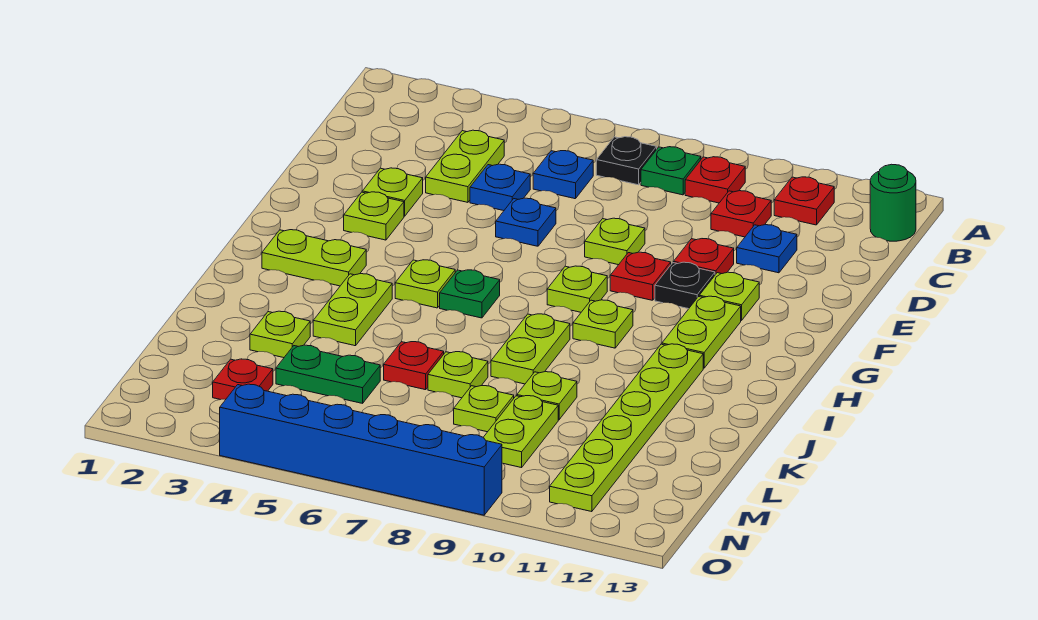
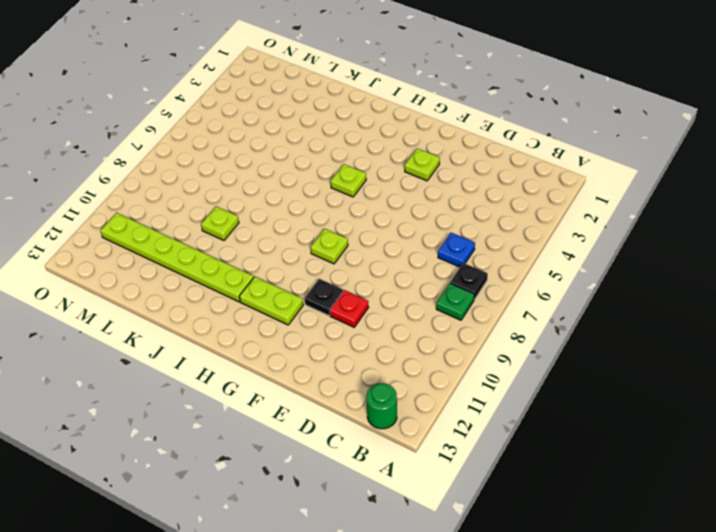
none -> red 1x1 plate [685,157,745,203]
none -> red 1x1 plate [774,177,834,225]
none -> lime 1x2 plate [426,130,504,202]
none -> red 1x1 plate [711,191,771,237]

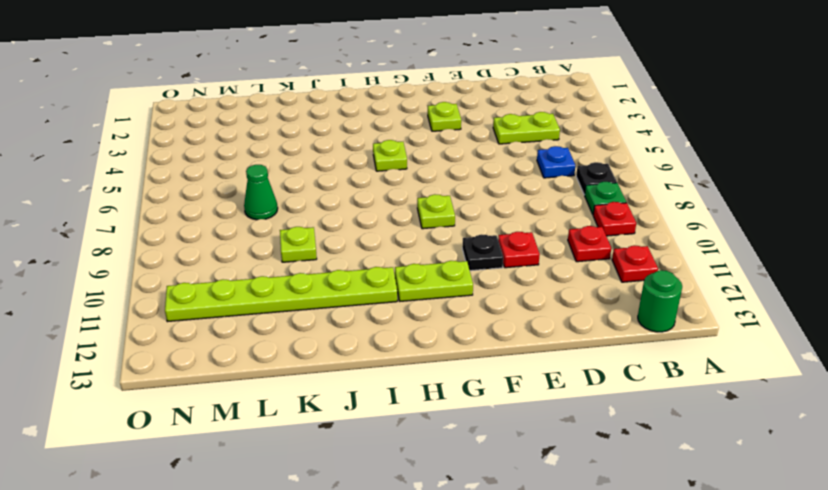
green 1x1 cone [244,165,278,220] -> none
none -> blue 1x1 plate [470,164,530,211]
none -> blue 1x1 plate [737,225,797,273]
none -> lime 1x1 plate [362,168,423,216]
none -> blue 1x1 plate [496,198,556,246]

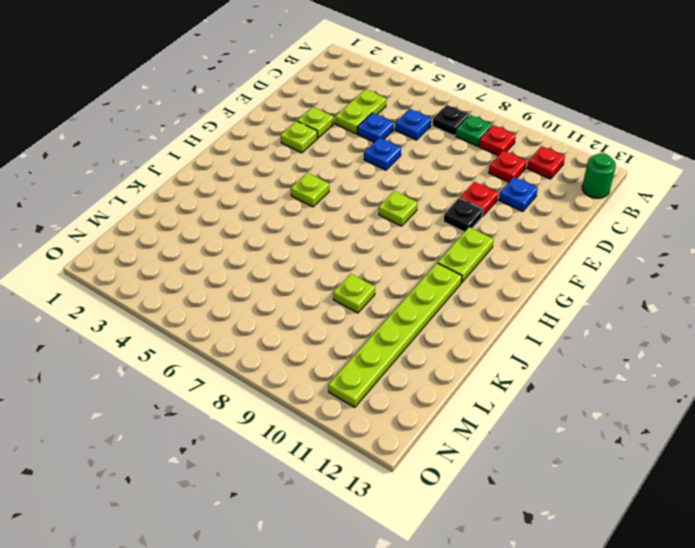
none -> lime 1x1 plate [585,218,645,265]
none -> red 1x1 plate [610,252,671,300]
none -> lime 1x1 plate [699,272,759,321]
none -> lime 1x2 plate [262,230,366,286]

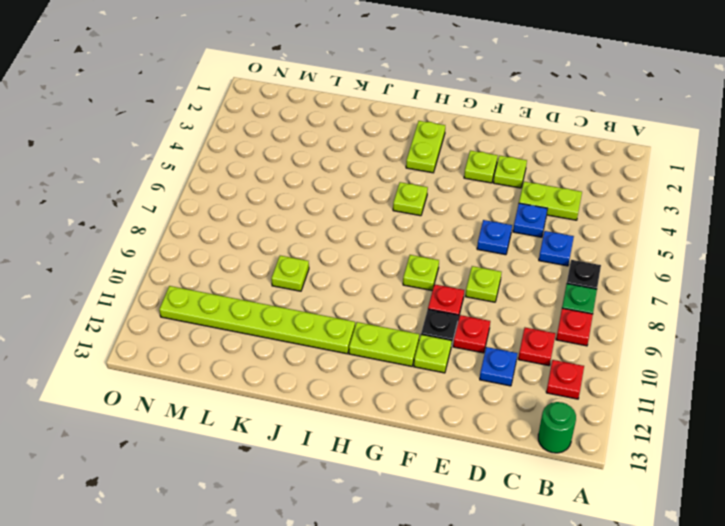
none -> green 1x1 plate [440,270,500,318]
none -> lime 1x1 plate [573,300,633,348]
none -> lime 1x2 plate [313,274,392,346]
none -> lime 1x2 plate [491,314,570,384]

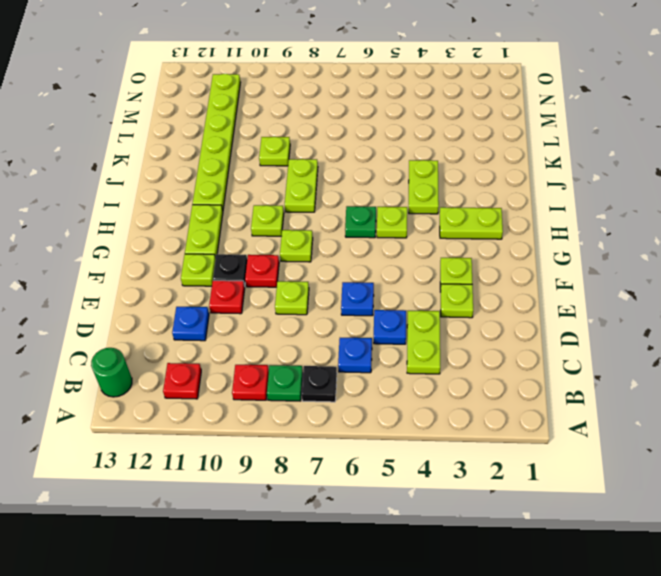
none -> red 1x1 plate [711,191,771,237]
none -> lime 1x1 plate [250,311,310,358]
none -> red 1x1 plate [384,342,444,390]
none -> lime 1x1 plate [428,352,488,398]

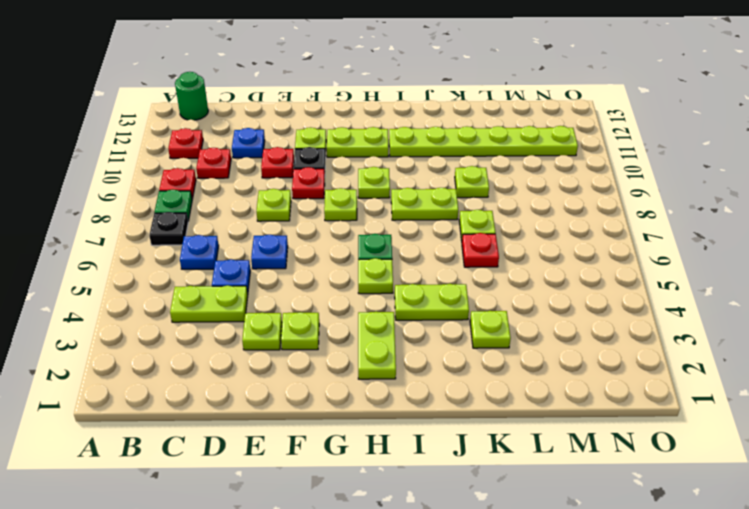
none -> green 1x2 plate [276,345,380,403]
none -> lime 1x1 plate [454,386,514,432]
none -> lime 1x2 plate [483,396,558,468]
none -> red 1x1 plate [213,359,273,400]

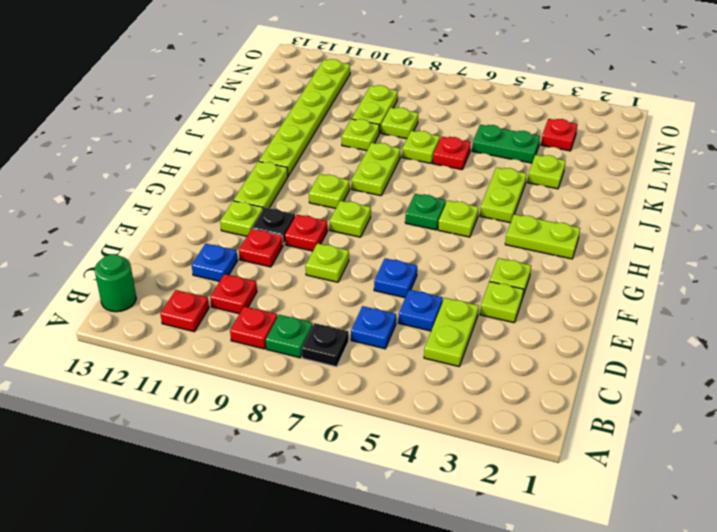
none -> blue 1x6 brick [220,384,502,515]

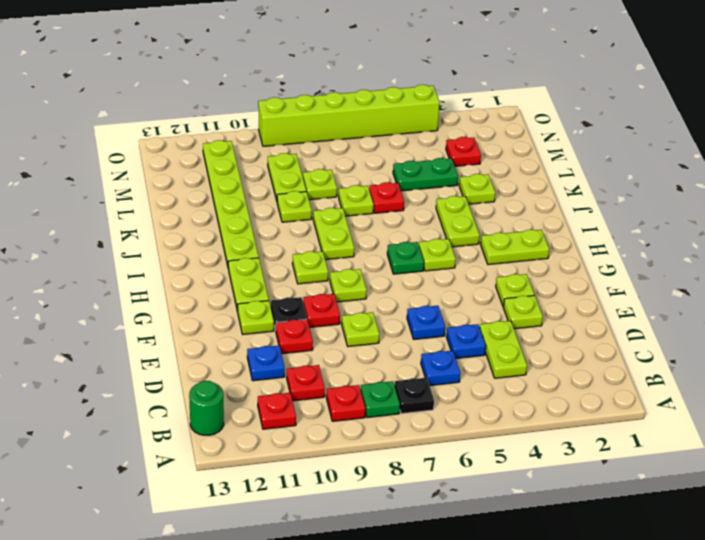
lime 1x6 brick [258,85,440,146] -> blue 1x6 brick [220,384,502,515]

